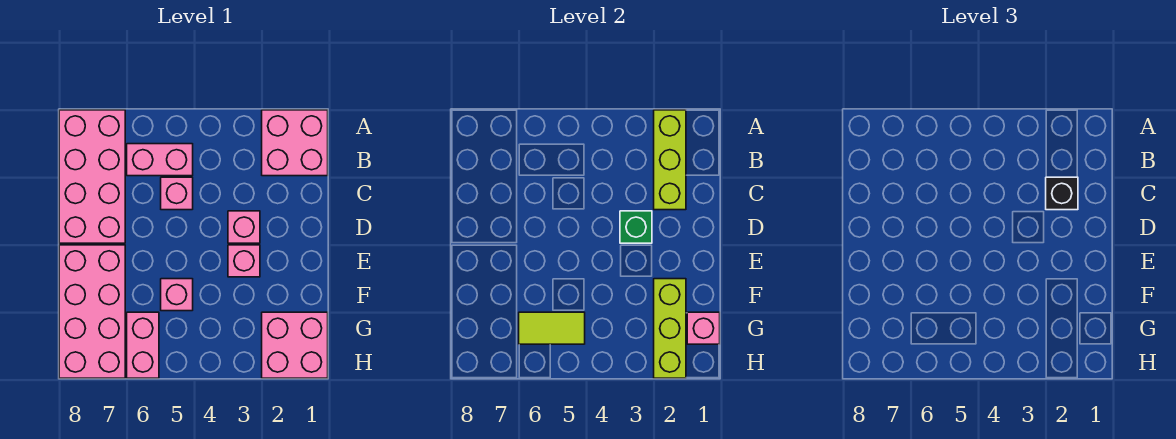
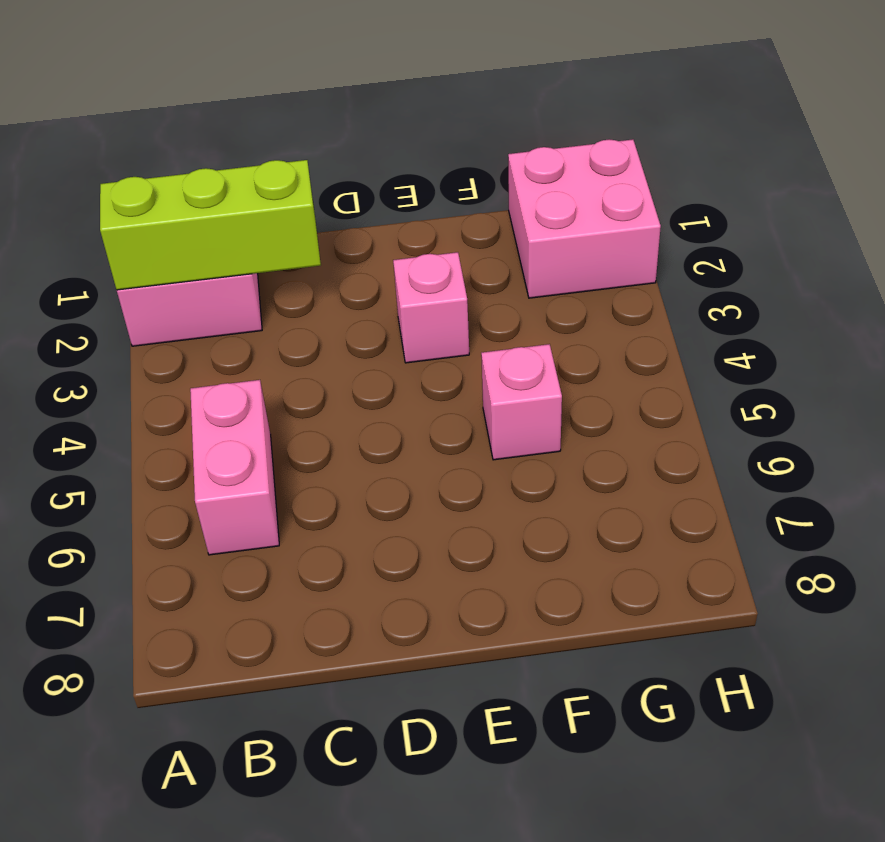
none -> pink 2x4 brick [59,110,125,243]
none -> pink 1x1 brick [161,177,193,210]
none -> pink 1x1 brick [228,211,260,243]

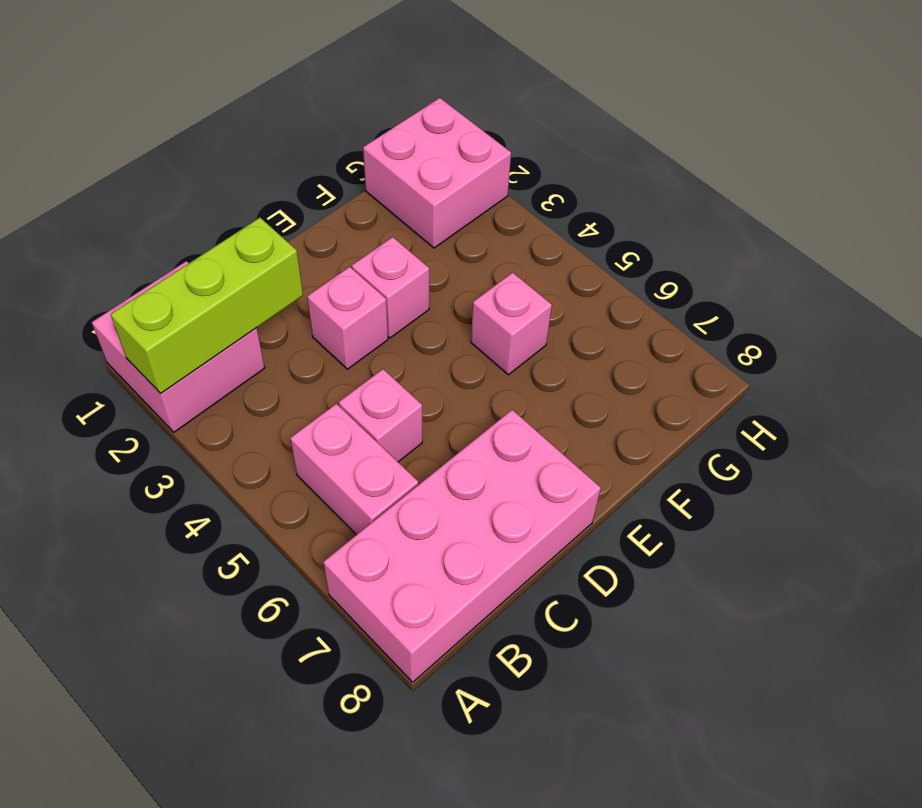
none -> pink 2x4 brick [59,245,125,378]
none -> pink 1x2 brick [127,312,159,378]
none -> green 1x1 brick [620,211,652,243]

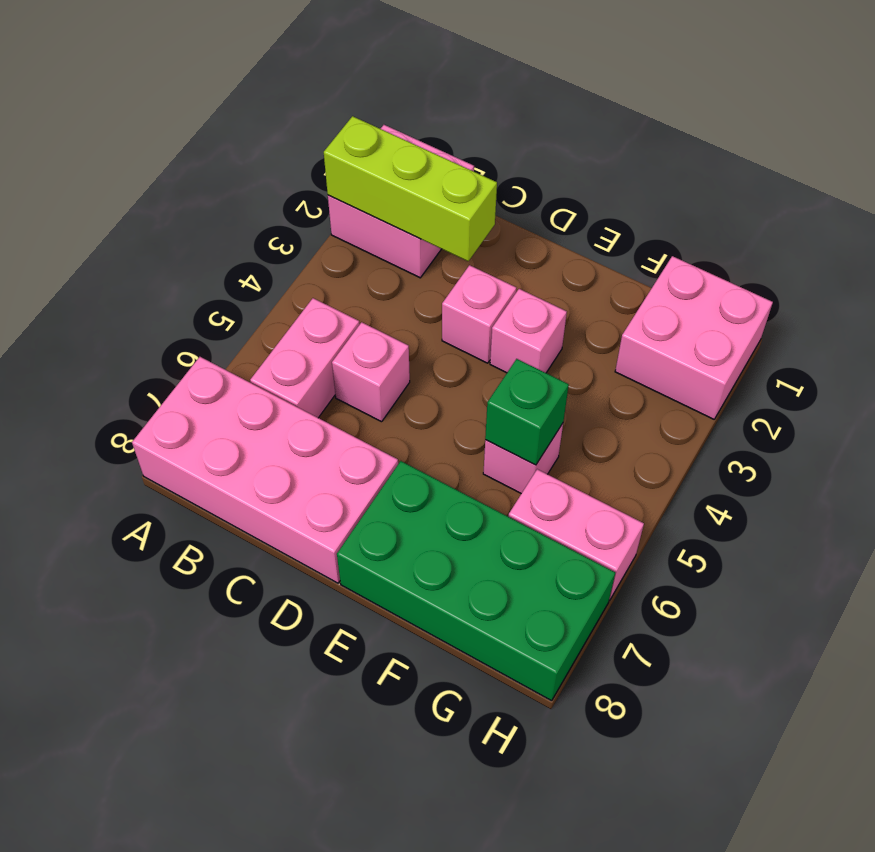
green 2x4 brick [337,461,615,701] -> pink 2x4 brick [59,245,125,378]
green 1x1 brick [485,359,569,465] -> green 1x1 brick moved to [620,211,652,243]
none -> lime 1x3 brick [654,279,686,378]
none -> pink 1x1 brick [687,312,720,344]
none -> lime 1x2 tile [519,312,585,344]

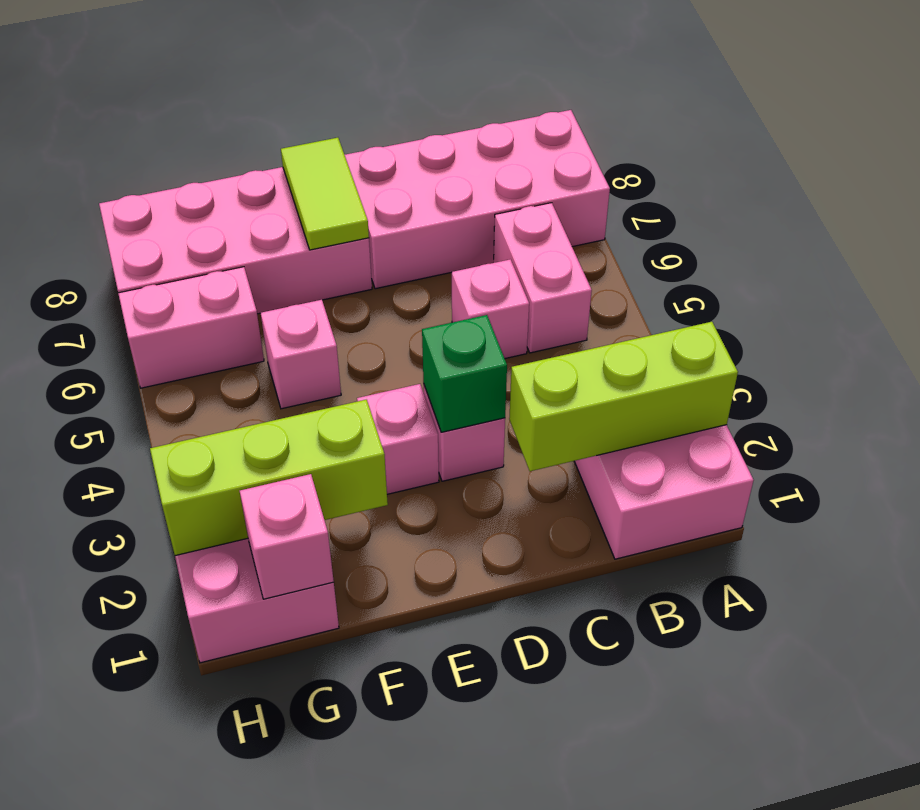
lime 1x2 tile [281,138,369,250] -> lime 1x2 tile moved to [519,312,585,344]
none -> black 1x1 brick [1046,177,1078,210]

